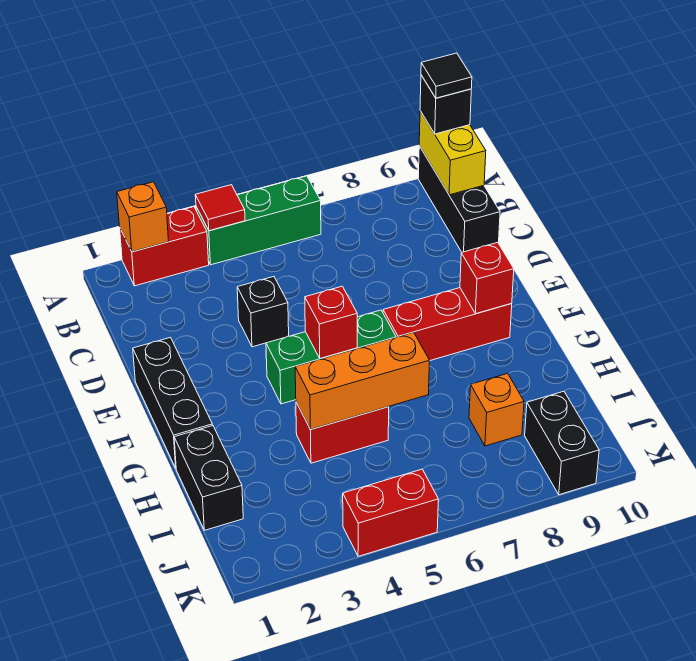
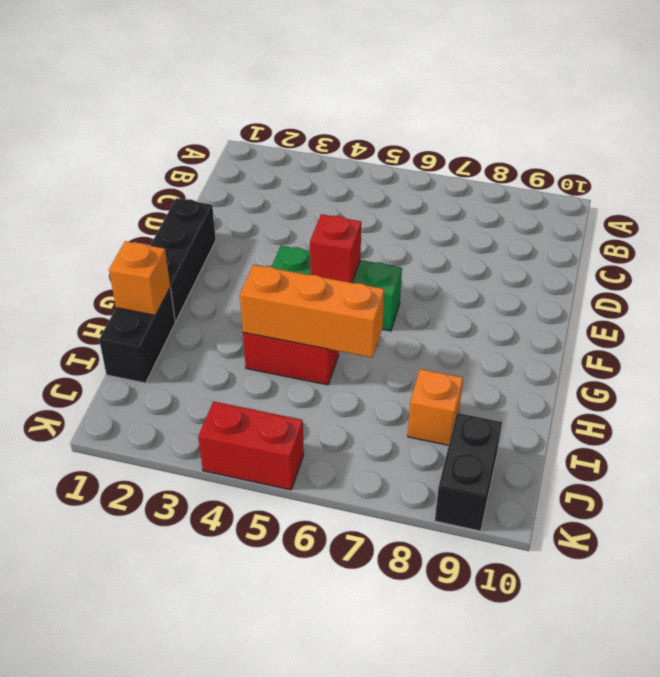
orange 1x1 brick [109,241,170,315] -> orange 1x1 brick moved to [117,182,169,252]
none -> red 1x2 brick [120,207,209,286]
none -> green 1x3 brick [196,176,321,265]
none -> black 1x3 brick [418,146,500,252]

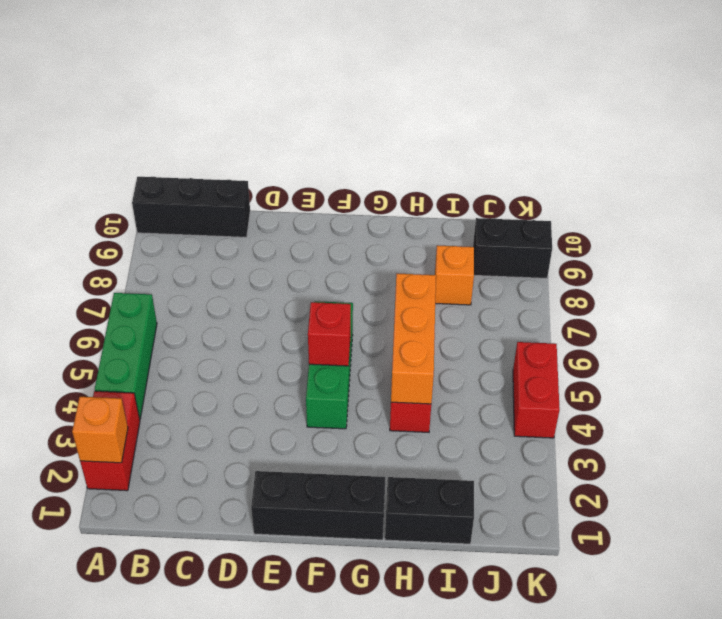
none -> black 1x1 brick [237,277,289,347]
none -> red 1x3 brick [383,288,512,361]
none -> red 1x1 tile [195,185,245,231]

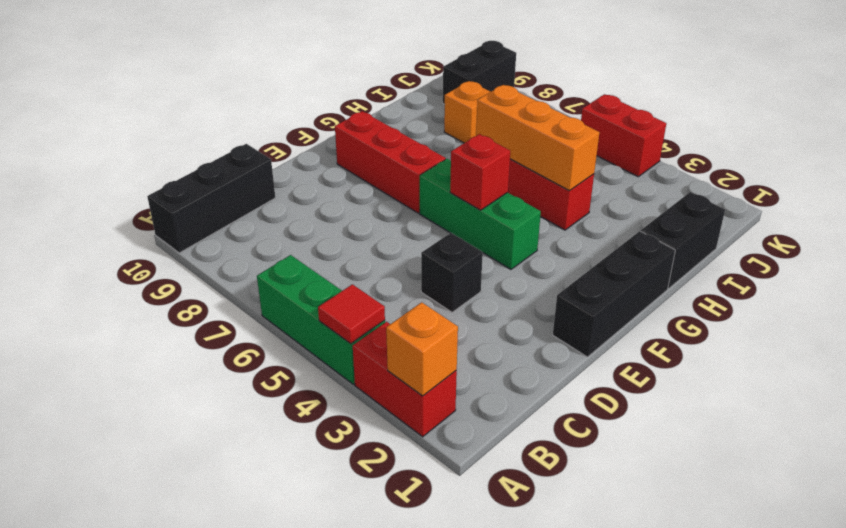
none -> yellow 1x2 brick [419,111,486,195]
none -> red 1x1 brick [460,242,514,314]
none -> black 1x1 brick [420,75,471,134]

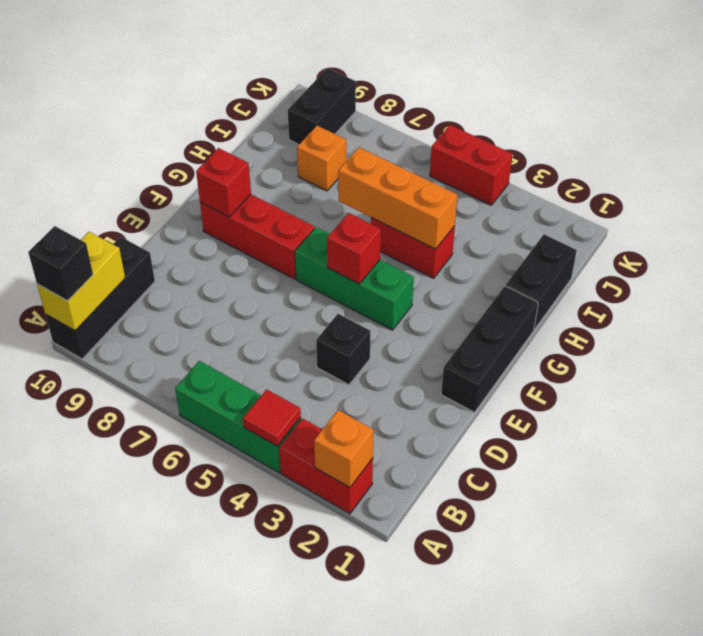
none -> black 1x1 tile [421,53,472,98]

